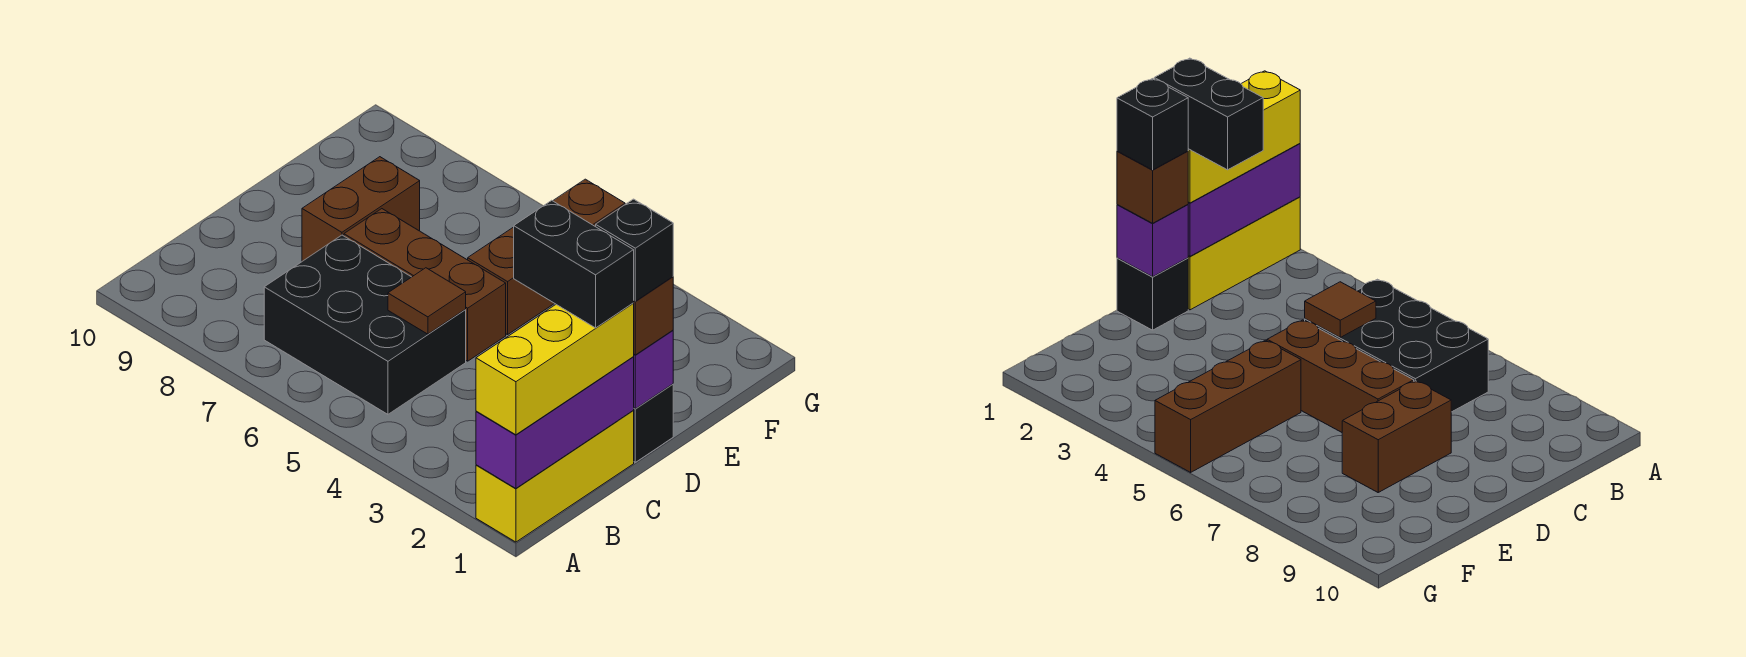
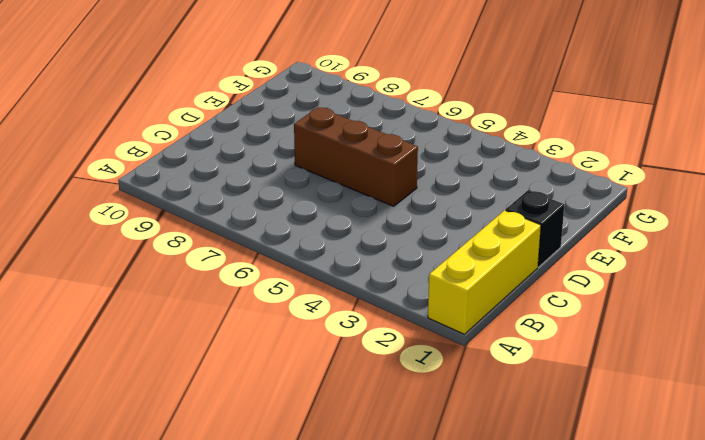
none -> black 2x3 brick [264,235,466,414]
none -> brown 1x2 brick [302,157,420,261]
none -> brown 1x3 brick [468,179,625,335]

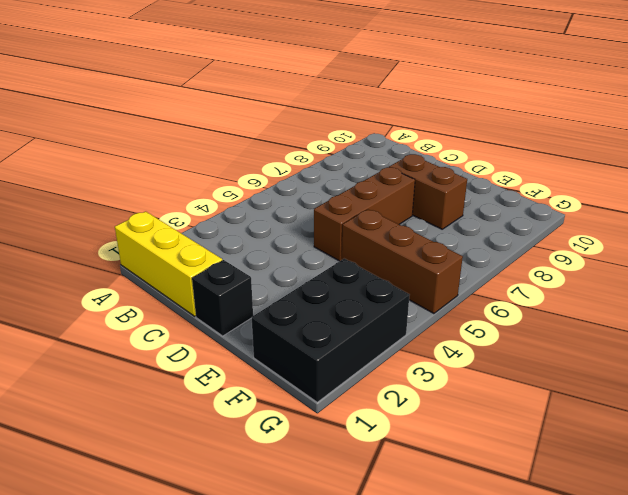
black 2x3 brick [252,259,409,402] -> black 2x3 brick moved to [264,235,466,414]
none -> purple 1x3 brick [476,357,634,488]
none -> brown 1x1 tile [388,268,466,334]
none -> purple 1x1 brick [634,330,673,409]

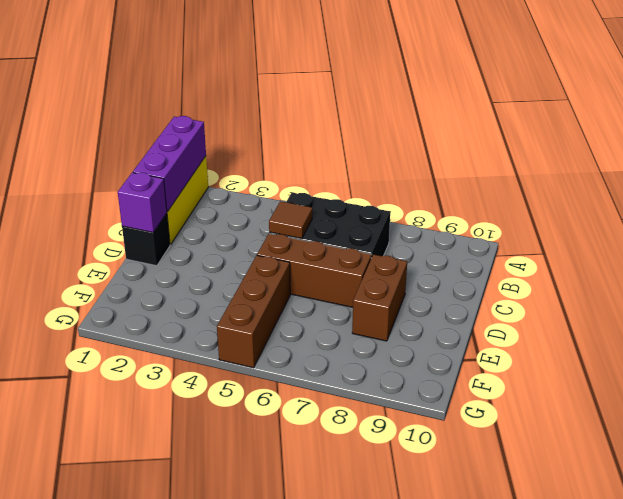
none -> yellow 1x3 brick [476,303,634,435]
none -> brown 1x1 brick [633,277,673,355]
none -> black 1x2 brick [514,200,634,328]

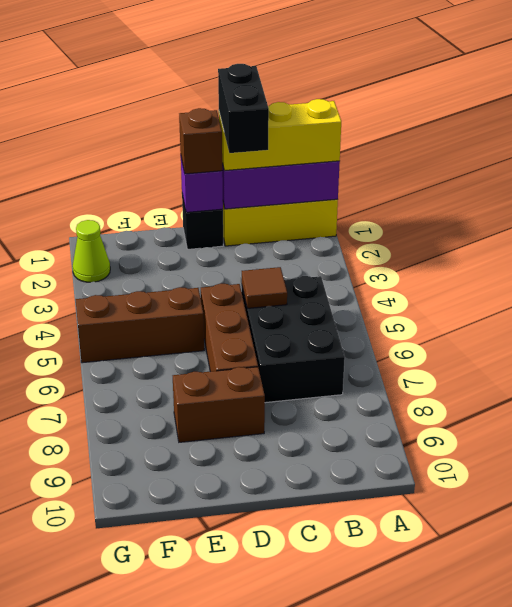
lime 1x1 cone [73,220,110,282] -> none
none -> black 1x1 brick [596,199,673,301]

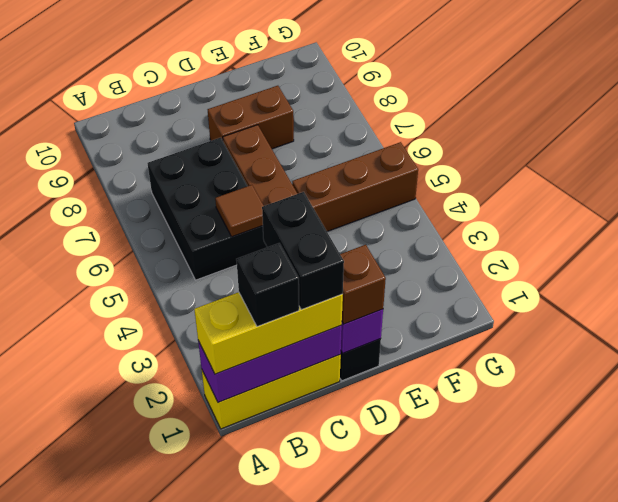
black 1x1 brick [236,243,299,327] -> black 1x1 brick moved to [596,199,673,301]

